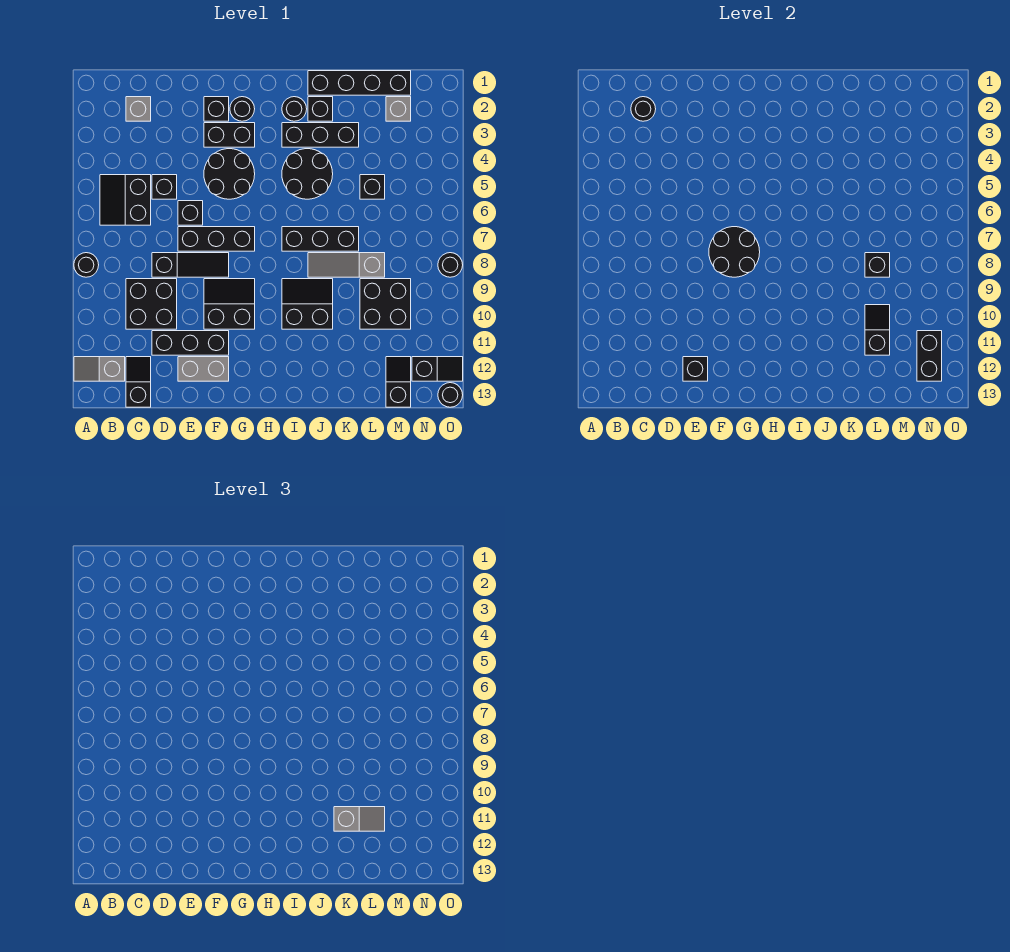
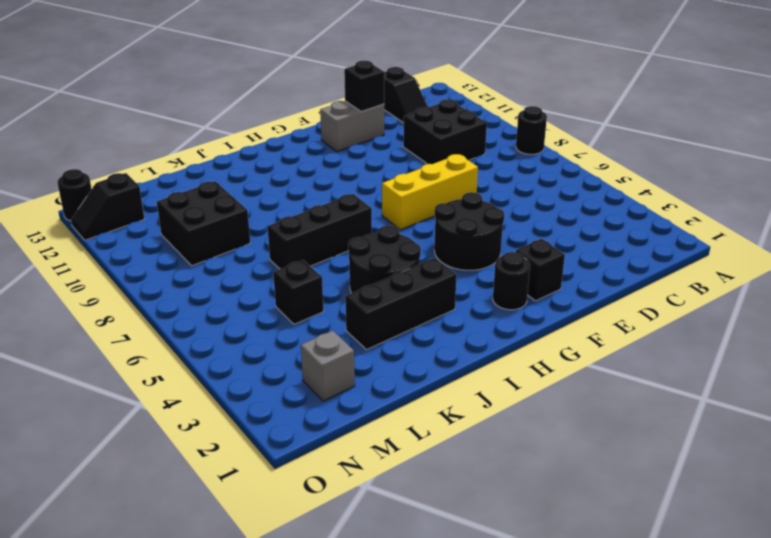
yellow 1x3 brick [382,154,478,230] -> black 1x3 brick [178,227,255,251]
none -> grey 1x2 slope [74,357,125,381]
none -> black 2x2 slope [100,175,151,225]
none -> grey 1x1 brick [126,97,151,121]
none -> black 1x1 brick [152,175,177,199]

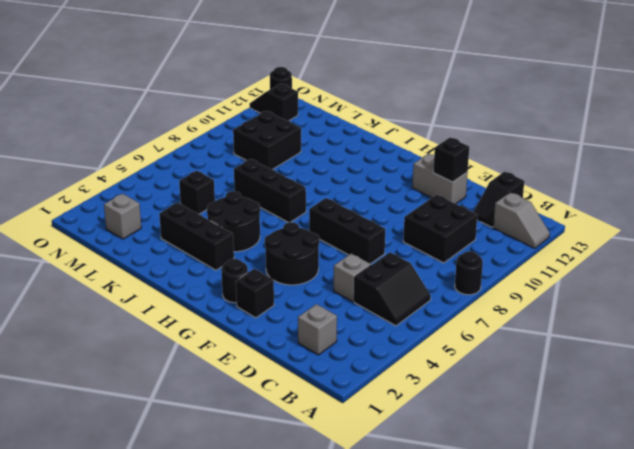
grey 1x1 brick [334,254,371,302] -> black 1x1 brick [152,175,177,199]
none -> black 1x3 slope [152,253,229,277]
none -> black 1x3 brick [152,331,229,355]
none -> black 1x1 brick [178,201,203,225]
none -> black 1x2 brick [204,123,255,147]

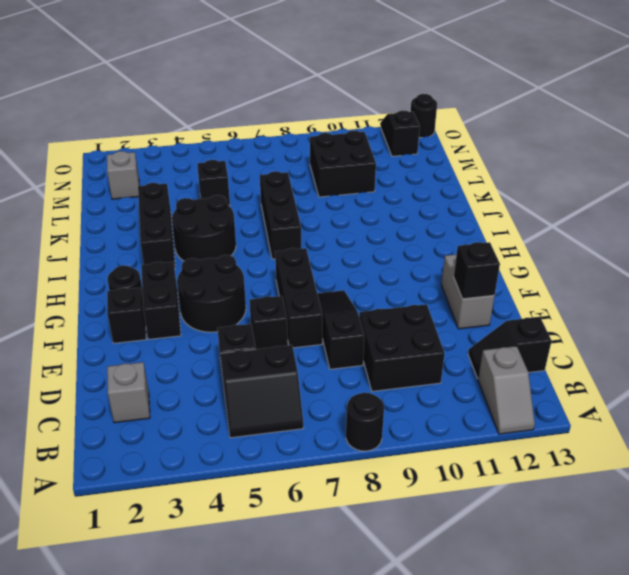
none -> black 1x3 brick [152,331,229,355]
none -> black 2x2 slope [204,279,255,329]
none -> black 1x1 round brick [282,97,307,121]
none -> black 2x2 slope [282,279,333,329]

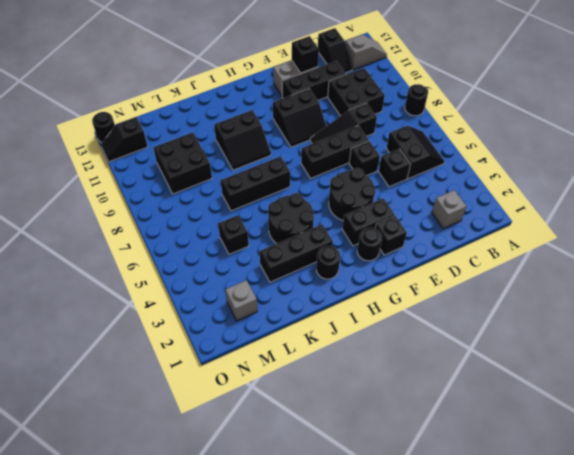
none -> black 1x4 brick [308,71,411,95]
none -> black 1x1 brick [308,97,333,121]
none -> grey 1x3 slope [308,253,385,277]
none -> black 1x2 slope [386,357,411,407]

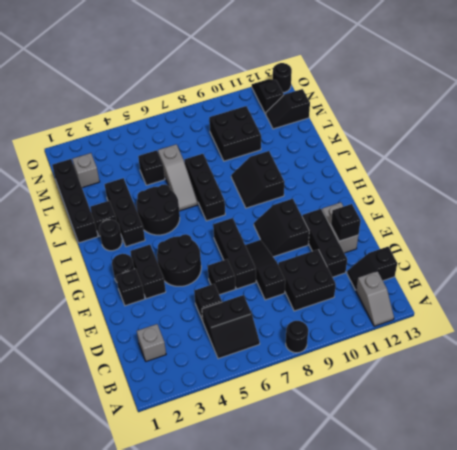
grey 1x3 slope [158,144,198,211] -> grey 1x3 slope moved to [308,253,385,277]
none -> black 1x1 round brick [438,253,463,277]
none -> black 1x1 round brick [631,97,656,121]
none -> black 2x2 round brick [709,227,760,277]
none -> black 1x1 brick [865,253,890,277]

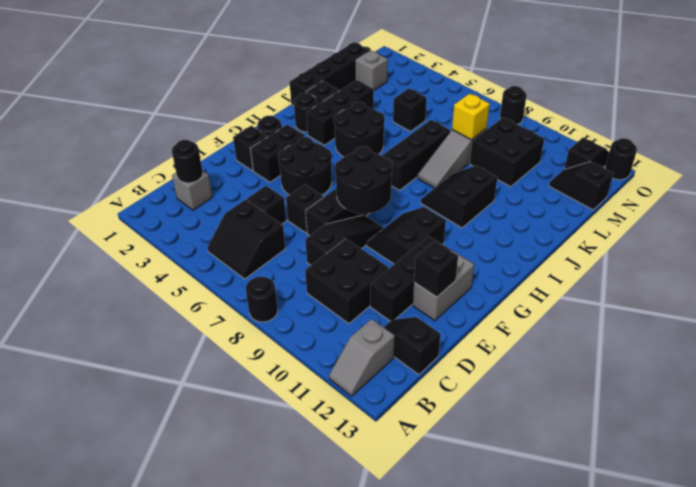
yellow 1x1 brick [452,94,490,140] -> black 1x1 brick [865,253,890,277]
none -> black 1x2 slope [865,305,890,355]
none -> black 1x2 brick [917,331,942,381]
none -> grey 1x2 slope [334,807,385,831]

